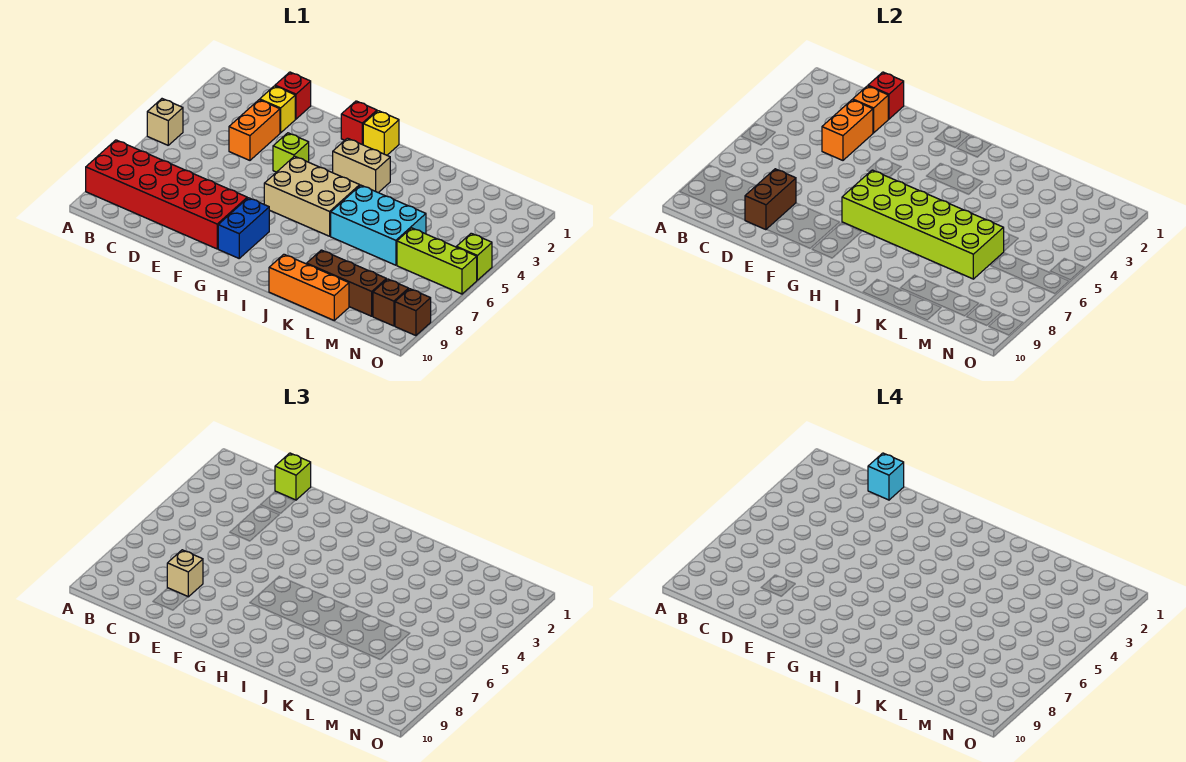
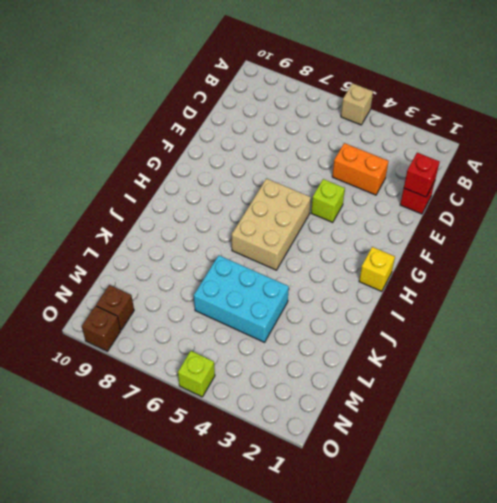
cyan 2x3 brick [194,256,289,342] -> cyan 2x3 brick turned to [331,185,426,265]
none -> red 2x6 brick [86,140,247,249]
none -> yellow 1x1 brick [260,86,295,133]
none -> red 1x1 brick [341,101,377,145]

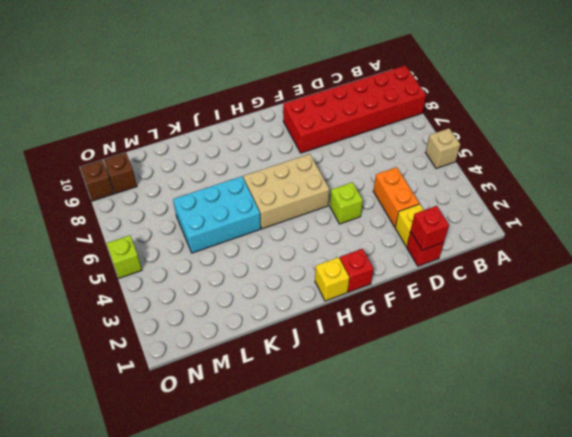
none -> blue 1x2 brick [218,198,269,258]
none -> tan 1x2 brick [333,138,390,193]
none -> orange 1x3 brick [269,254,349,320]

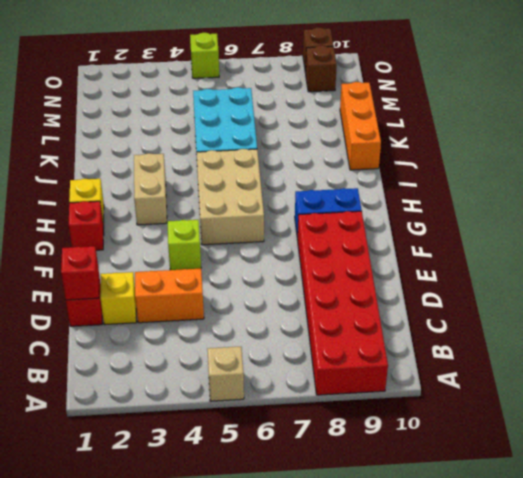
none -> brown 1x3 brick [307,250,386,316]
none -> lime 1x3 brick [397,228,477,294]
none -> orange 1x1 brick [853,86,888,133]

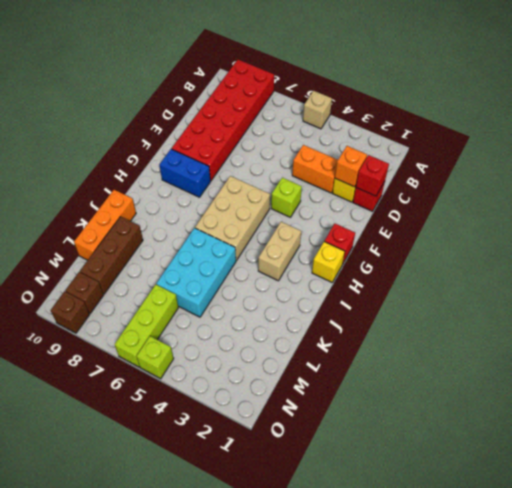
none -> orange 1x2 brick [822,100,873,160]
none -> brown 1x2 brick [745,169,796,230]
none -> lime 2x6 brick [842,170,1004,279]

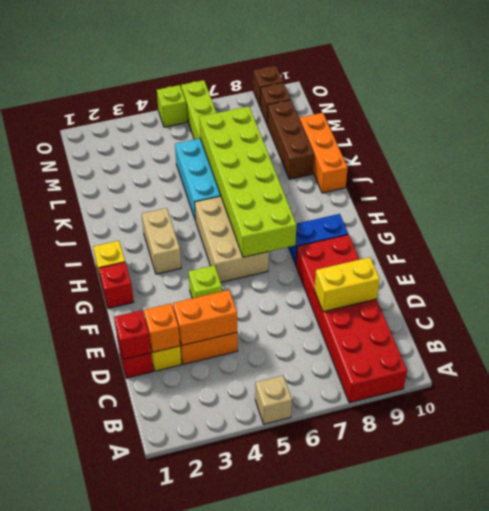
yellow 1x2 brick [314,257,380,312] -> brown 1x2 brick [745,169,796,230]
none -> lime 1x1 brick [275,453,311,500]
none -> tan 1x1 brick [167,550,203,597]
none -> cyan 1x1 brick [868,453,904,500]

